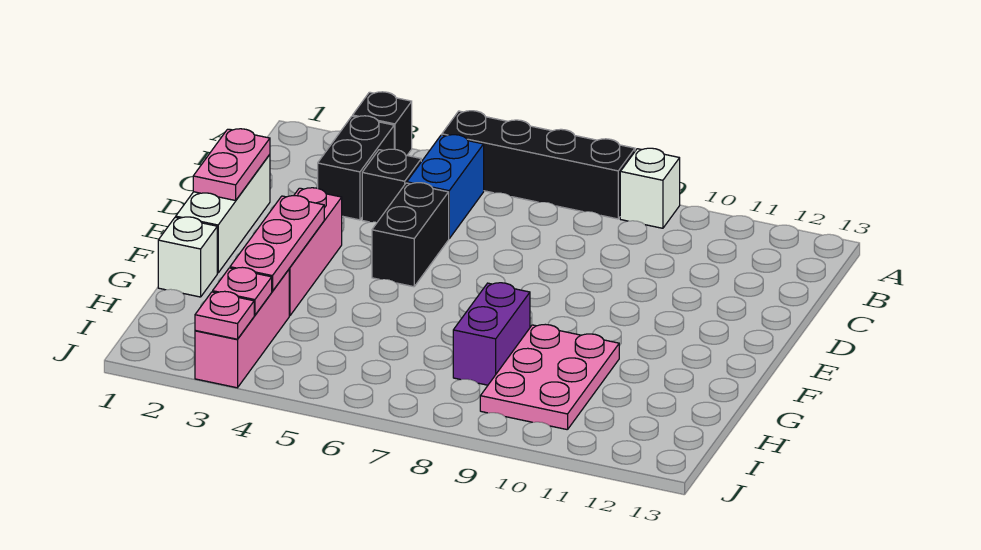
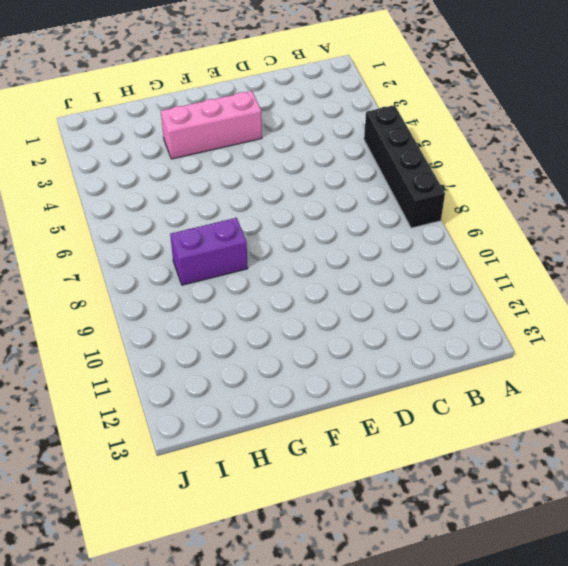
none -> black 1x1 brick [353,92,412,155]
none -> white 1x1 brick [620,148,680,228]
none -> black 1x2 brick [318,116,394,220]

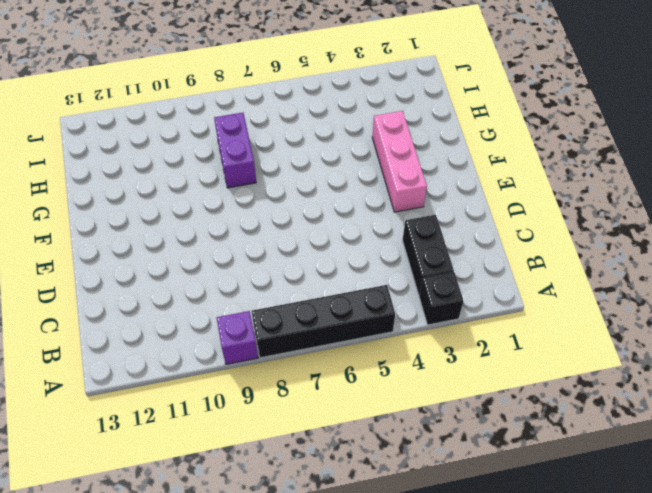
purple 1x1 brick [217,311,258,364] -> white 1x1 brick [620,148,680,228]
none -> blue 1x2 brick [407,135,484,238]
none -> black 1x1 brick [362,149,421,222]
none -> white 1x3 brick [176,155,270,273]

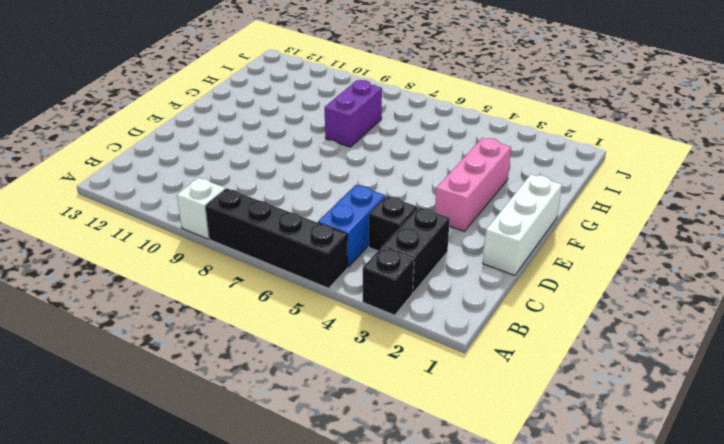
none -> black 1x2 brick [372,183,449,287]
none -> white 1x1 brick [158,217,217,297]
none -> pink 2x3 plate [480,324,619,430]

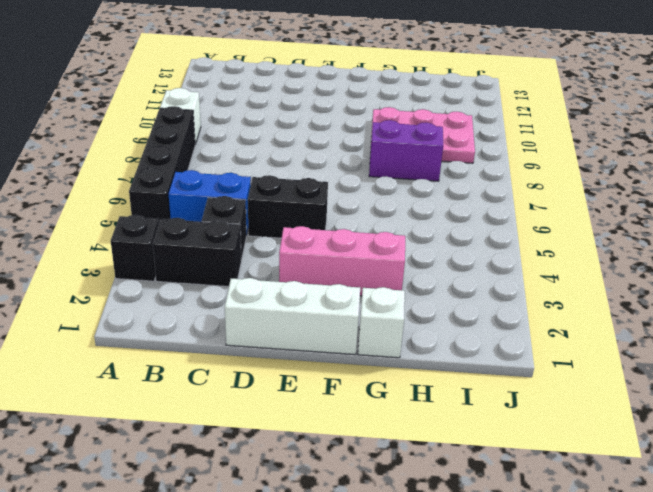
none -> pink 1x3 brick [195,270,289,388]
none -> pink 1x2 plate [193,129,270,201]
none -> pink 1x3 plate [230,196,324,291]

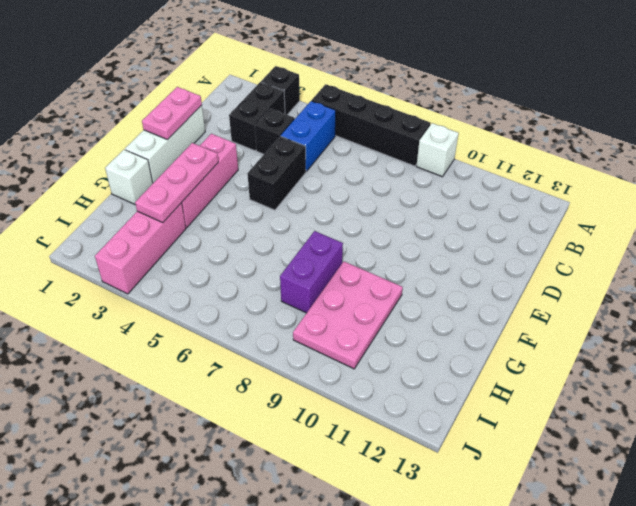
none -> pink 1x1 plate [213,267,272,315]
none -> pink 1x1 plate [195,291,254,339]

